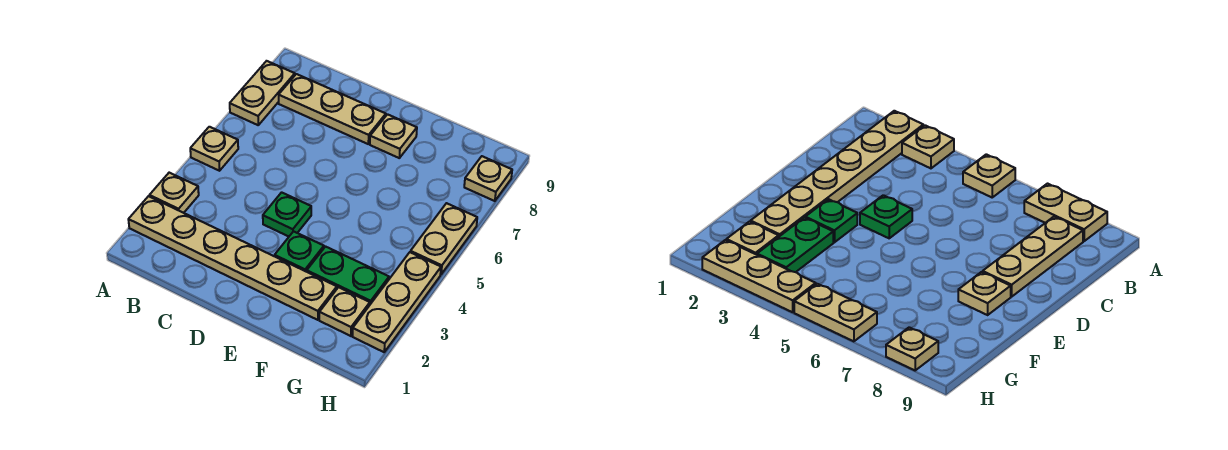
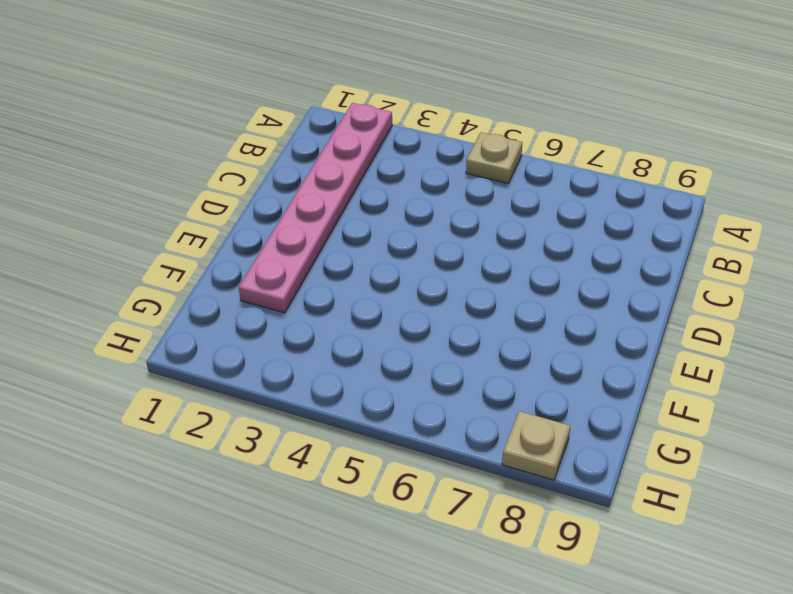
pink 1x6 plate [239,103,392,313] -> tan 1x6 plate [128,196,337,320]
none -> tan 1x1 plate [149,173,199,213]
none -> tan 1x2 plate [230,61,295,125]
none -> tan 1x3 plate [279,74,386,144]

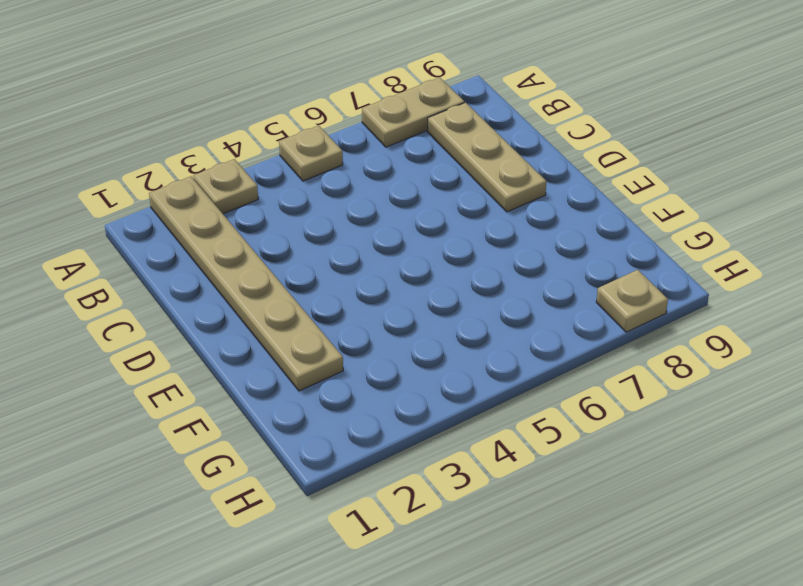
none -> green 1x1 plate [263,192,311,236]
none -> green 1x1 plate [275,231,324,272]
none -> tan 1x1 plate [370,114,417,158]

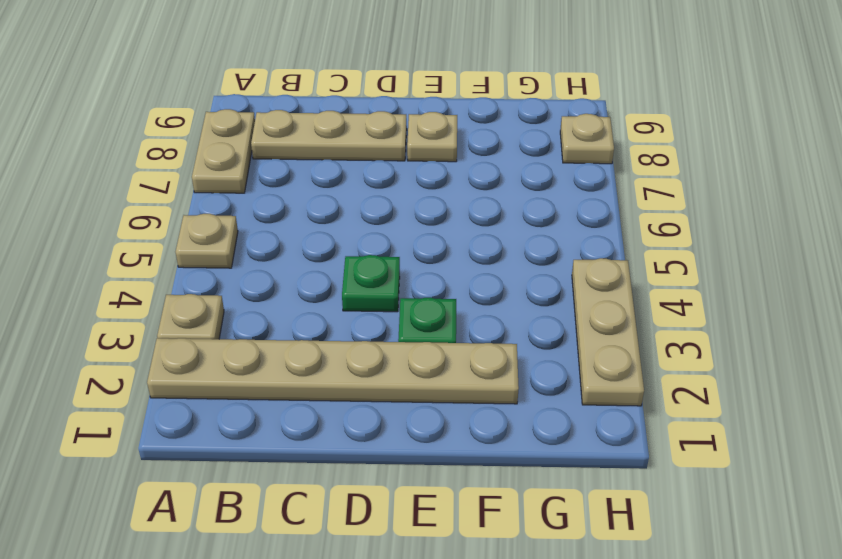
none -> green 1x2 plate [307,247,389,304]
none -> tan 1x1 plate [319,287,370,336]
none -> tan 1x2 plate [411,203,477,274]

